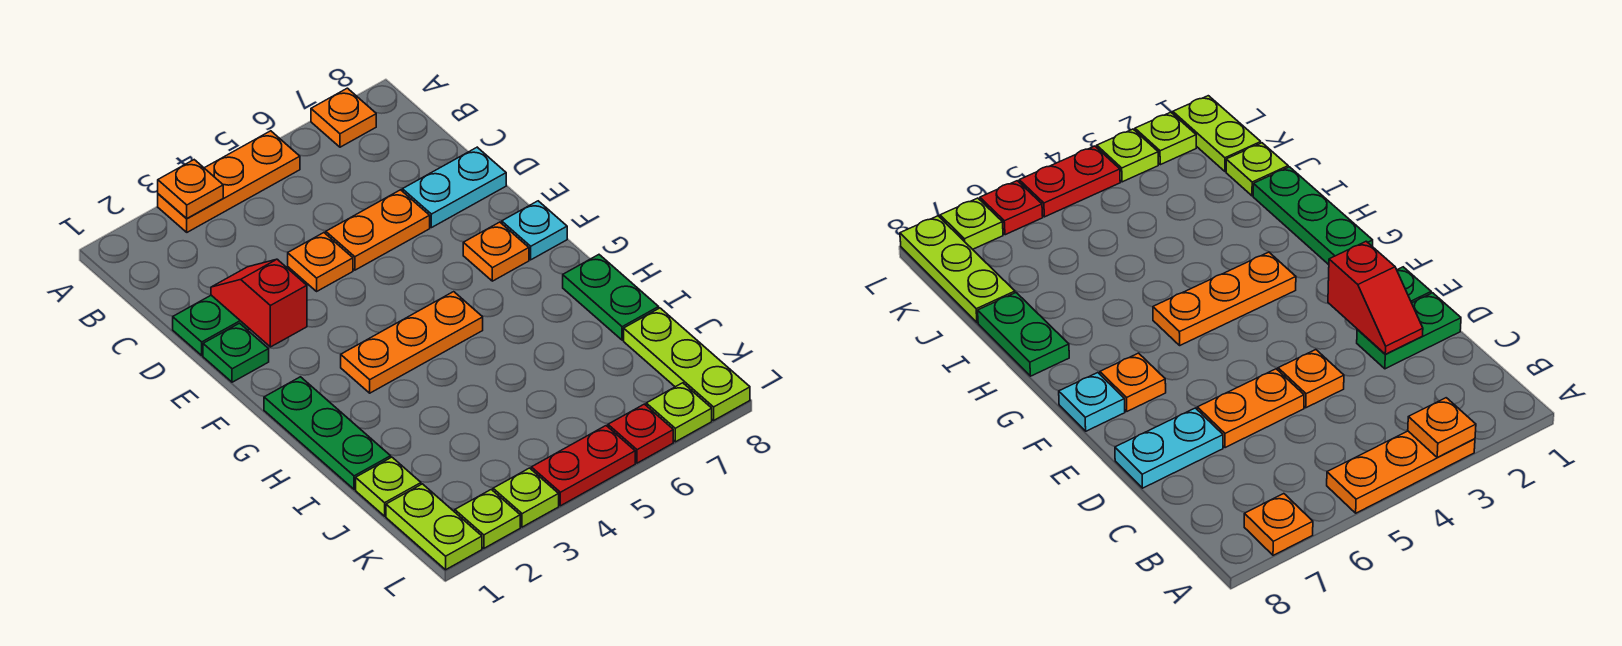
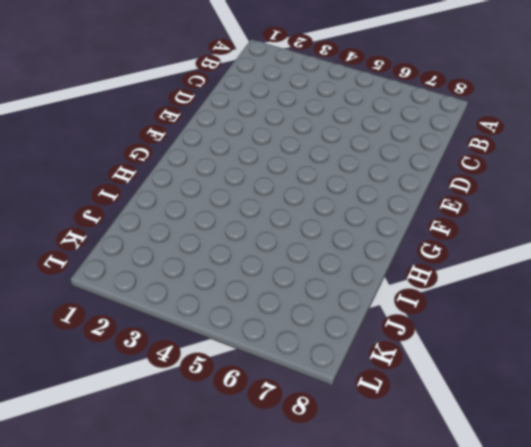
none -> orange 1x3 plate [158,131,300,232]
none -> orange 1x1 plate [311,88,376,147]
none -> green 1x2 plate [173,295,249,355]

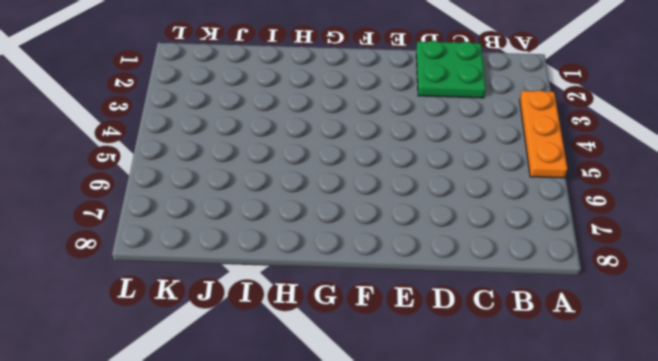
green 2x2 plate [416,41,486,98] -> green 1x2 plate [173,295,249,355]
none -> orange 1x1 plate [311,88,376,147]
none -> orange 1x1 plate [288,233,353,291]
none -> orange 1x2 plate [326,190,430,270]

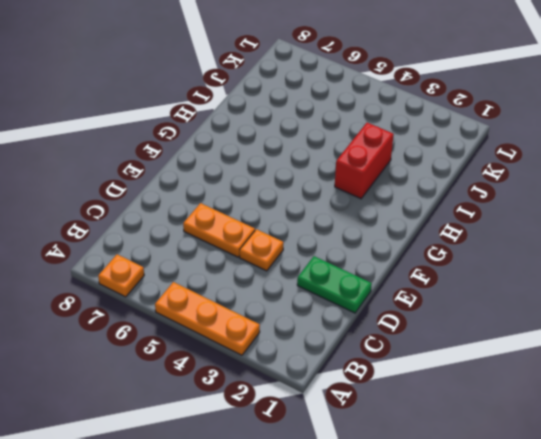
red 1x2 brick [335,123,394,199] -> none
none -> cyan 1x2 plate [402,147,506,228]
none -> green 1x1 plate [203,323,269,382]
none -> orange 1x1 plate [463,222,529,281]

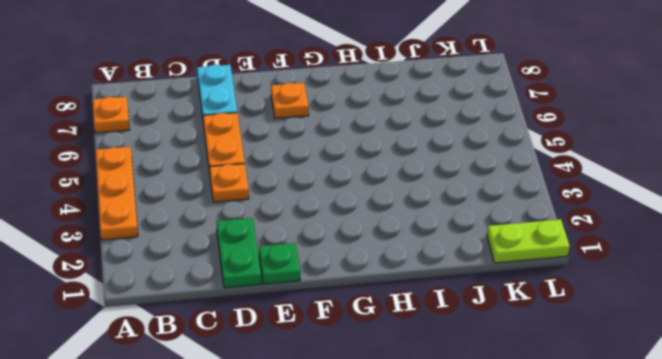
none -> cyan 1x1 plate [502,201,567,260]
none -> green 1x3 plate [264,377,391,489]
none -> orange 1x3 plate [341,292,483,393]

